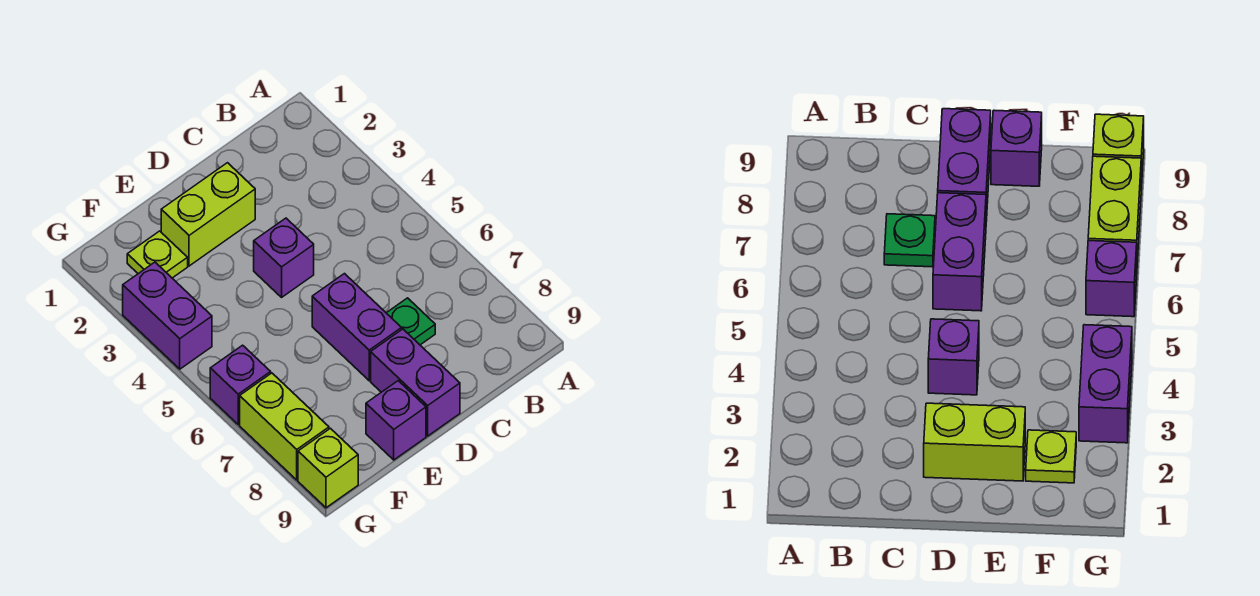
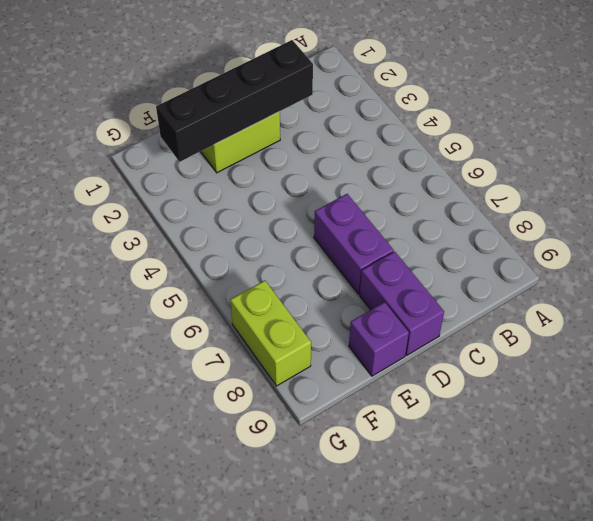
black 1x4 brick [156,40,313,162] -> none
none -> green 1x1 plate [387,298,435,345]
none -> purple 1x1 brick [254,218,314,297]

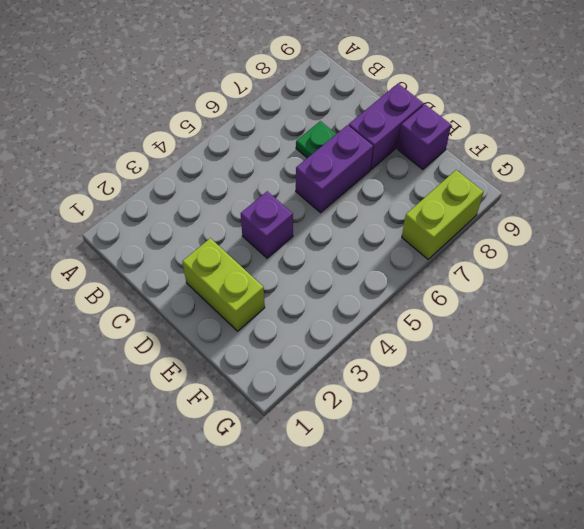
none -> lime 1x1 plate [127,231,188,278]
none -> purple 1x2 brick [123,262,212,369]

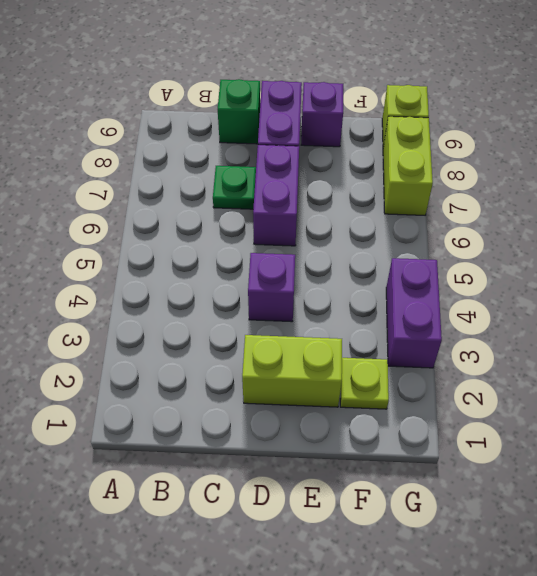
green 1x1 brick [218,79,260,144] -> none
none -> purple 1x1 brick [210,345,271,424]

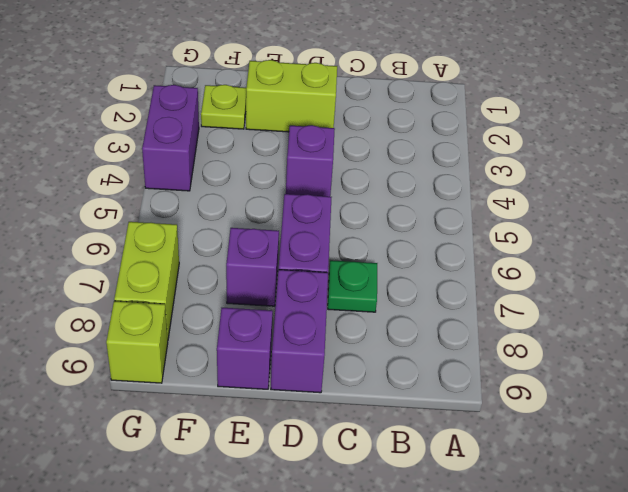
purple 1x1 brick [226,228,279,306] -> purple 1x1 brick moved to [210,345,271,424]

